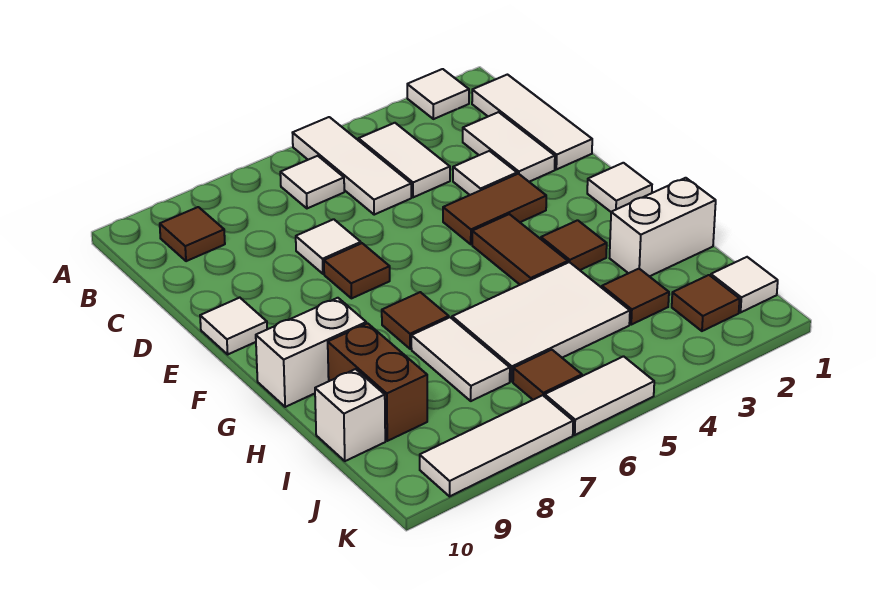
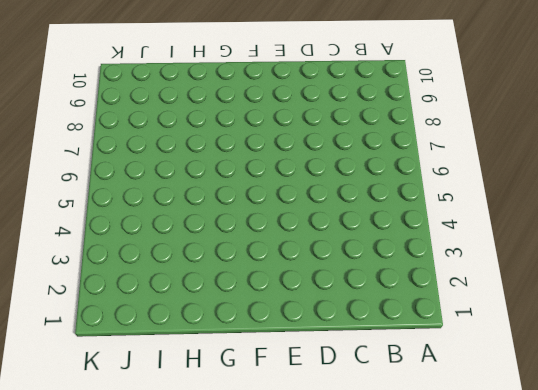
none -> white 1x1 tile [407,69,469,119]
none -> white 1x3 tile [293,117,411,215]
none -> white 1x3 tile [472,75,592,169]

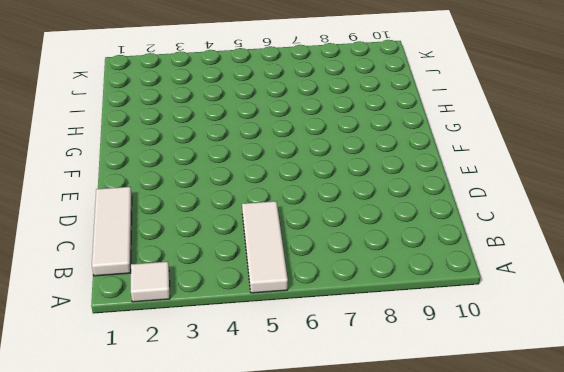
none -> white 1x2 tile [359,123,450,197]
none -> white 1x1 tile [280,156,344,208]
none -> brown 1x1 tile [160,207,225,261]

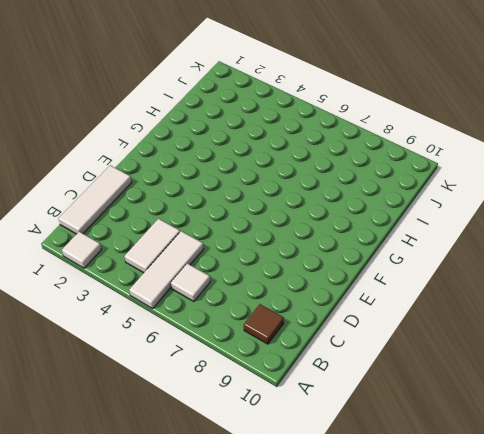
none -> white 1x2 tile [463,112,555,182]
none -> white 1x1 tile [453,151,517,195]
none -> white 1x1 tile [296,219,361,274]

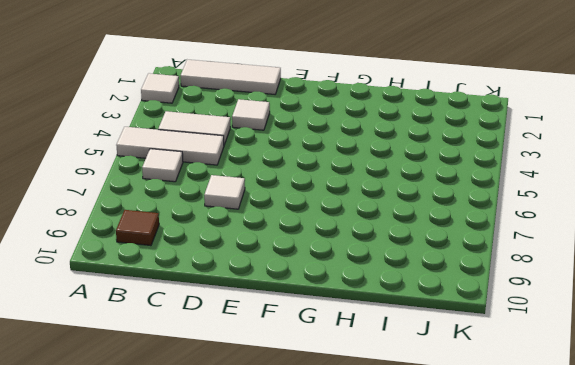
none -> white 1x2 tile [463,112,555,182]
none -> brown 1x2 tile [443,174,546,244]
none -> brown 1x1 tile [324,243,390,298]

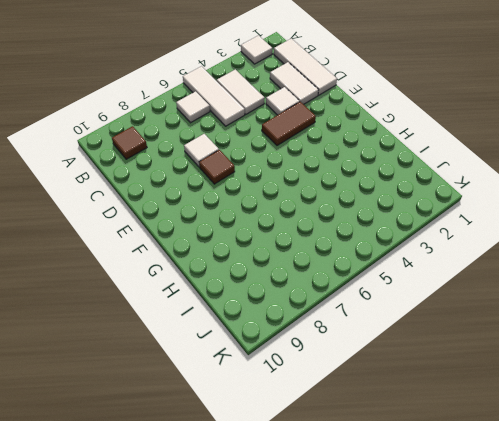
none -> white 1x1 tile [200,298,267,354]
none -> white 1x1 tile [587,163,652,212]
none -> brown 1x2 tile [472,214,568,285]

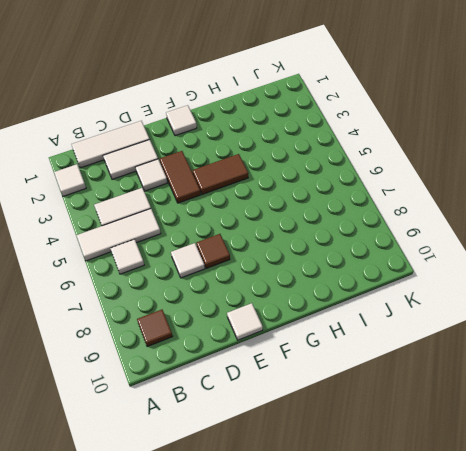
none -> brown 1x1 tile [541,220,607,270]
none -> brown 1x1 tile [382,292,449,349]
none -> white 1x2 brick [256,298,366,407]

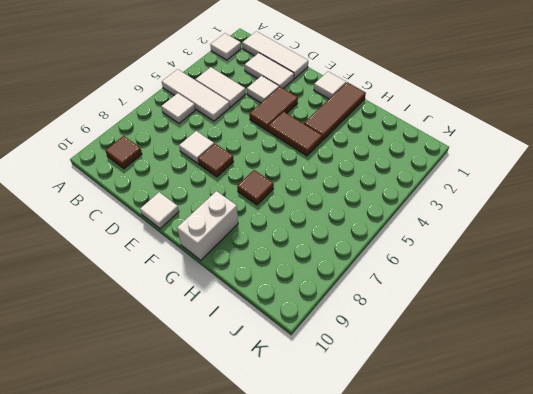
brown 1x3 tile [304,82,366,140] -> brown 1x1 tile [541,220,607,270]
none -> white 1x2 brick [610,178,716,276]
none -> white 2x3 tile [452,262,630,381]
none -> white 1x2 tile [411,317,510,401]

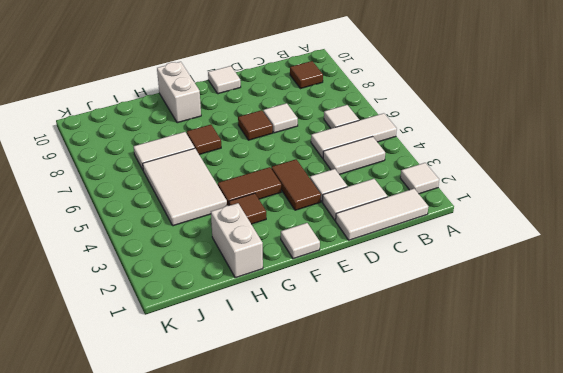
none -> brown 1x2 brick [328,323,427,441]
none -> brown 1x1 tile [602,269,669,325]
none -> white 1x1 brick [315,369,385,461]

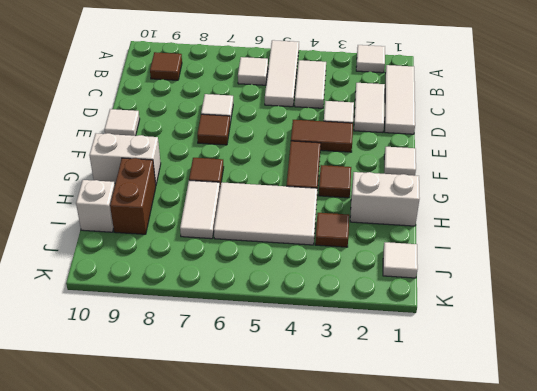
none -> brown 1x1 tile [672,275,740,331]
none -> brown 1x1 tile [513,350,582,400]
none -> white 1x2 tile [545,356,654,435]

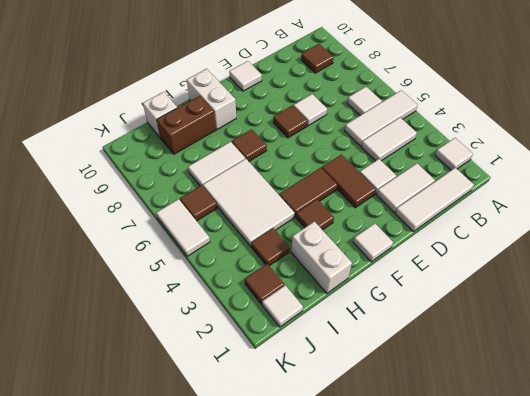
none -> white 1x3 tile [420,395,573,496]

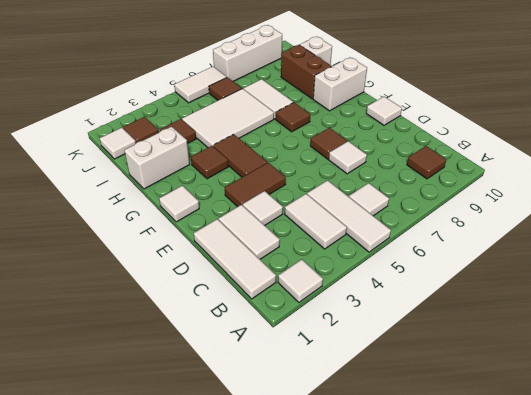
white 1x3 brick [213,25,282,81] -> white 1x3 tile [420,395,573,496]

